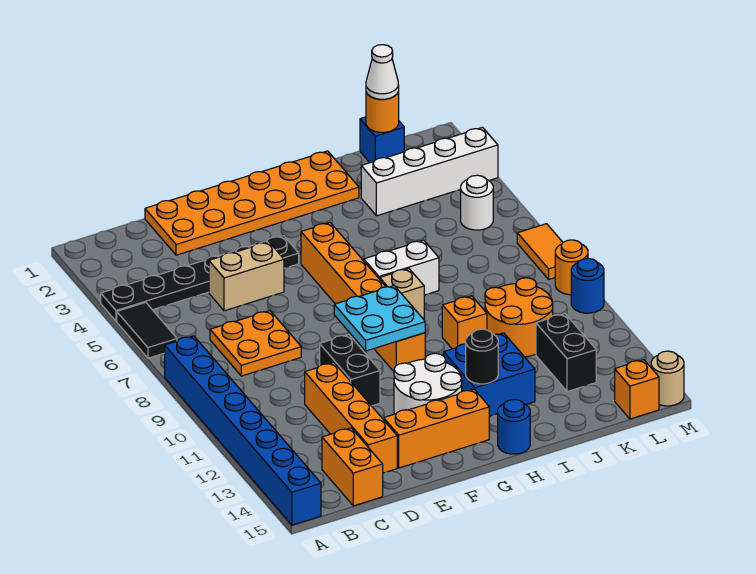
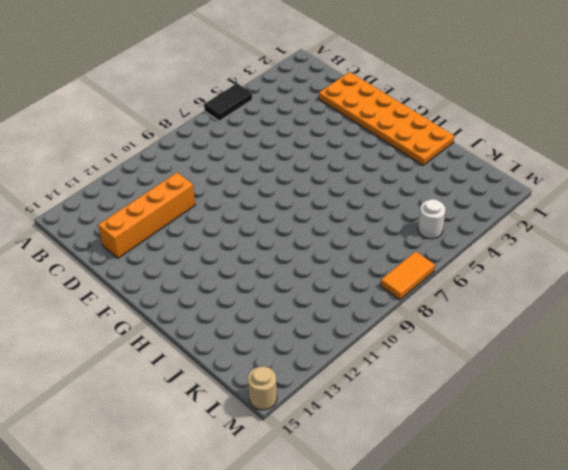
none -> black 1x6 plate [101,236,299,321]
none -> blue 1x8 brick [165,336,321,525]
none -> orange 2x2 plate [210,311,301,376]
none -> orange 1x2 brick [322,428,383,506]

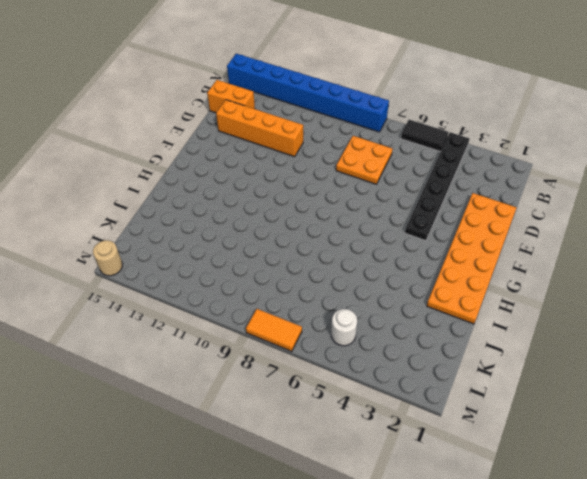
none -> tan 1x2 brick [209,242,284,311]
none -> black 1x2 brick [320,334,380,406]
none -> orange 1x3 brick [383,389,489,468]
none -> white 2x2 round brick [394,353,462,414]

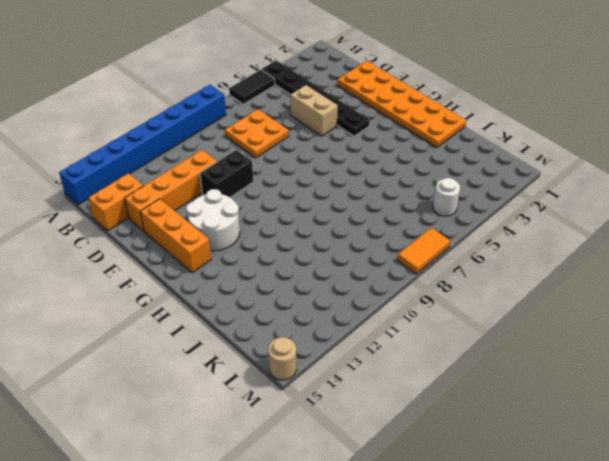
none -> orange 1x6 brick [301,223,425,372]
none -> white 1x2 brick [364,240,439,295]
none -> tan 1x1 brick [380,268,424,319]
none -> blue 2x2 brick [444,333,535,416]

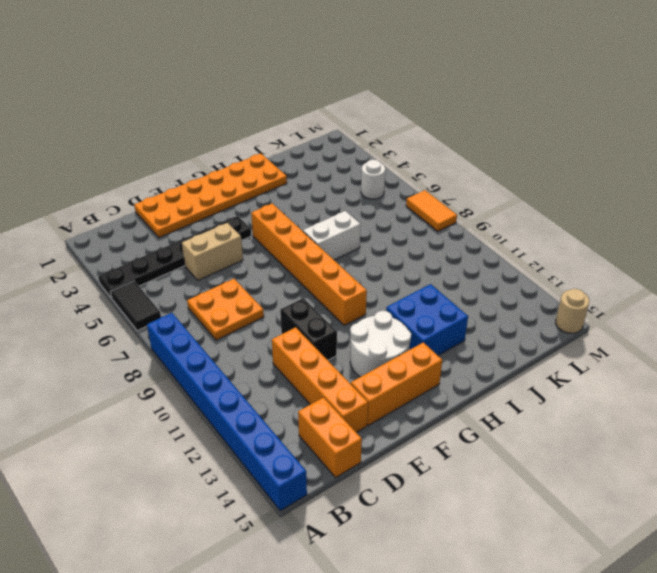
none -> tan 1x1 brick [380,268,424,319]
none -> blue 1x1 round brick [498,399,530,454]
none -> orange 1x1 brick [442,296,487,349]
none -> white 1x4 brick [361,127,498,216]

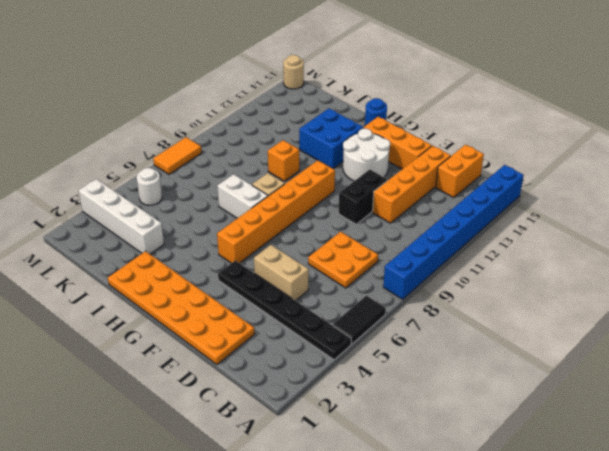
none -> orange 2x2 round brick [485,278,553,357]
none -> blue 1x1 brick [360,117,404,163]
none -> black 1x2 brick [536,314,596,392]
none -> orange 1x1 brick [615,360,659,419]

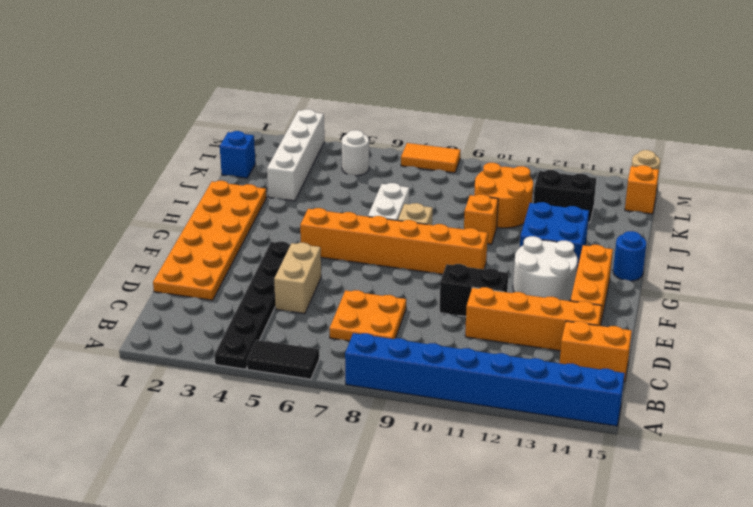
none -> orange 1x1 round brick [555,240,588,295]
none -> blue 1x1 round brick [571,258,604,313]
none -> cyan 2x2 plate [334,286,425,351]
none -> black 1x1 round brick [466,329,498,384]

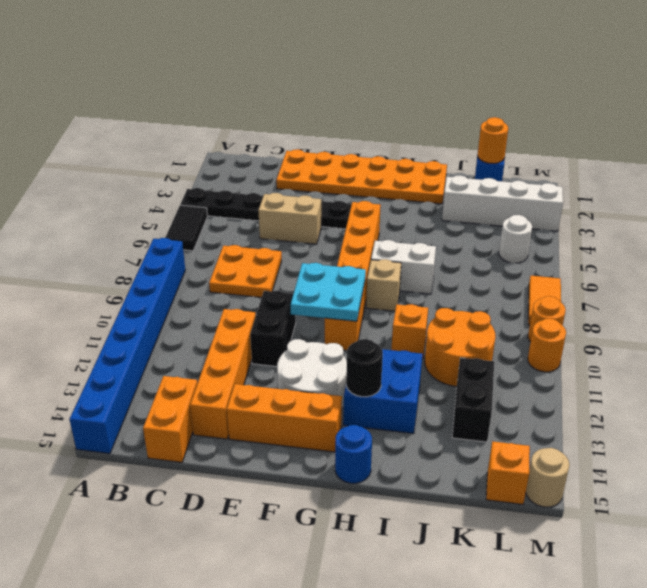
orange 1x1 round brick [528,318,566,372] -> blue 1x1 round brick [571,258,604,313]
none -> white 1x1 cone [366,45,399,99]

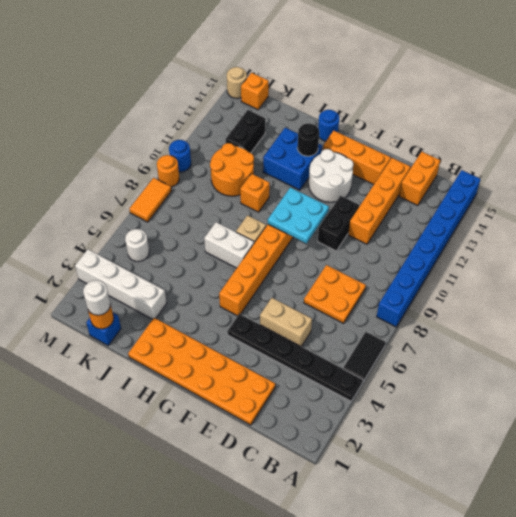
white 1x1 round brick [83,280,111,315] -> white 1x1 cone [366,45,399,99]

